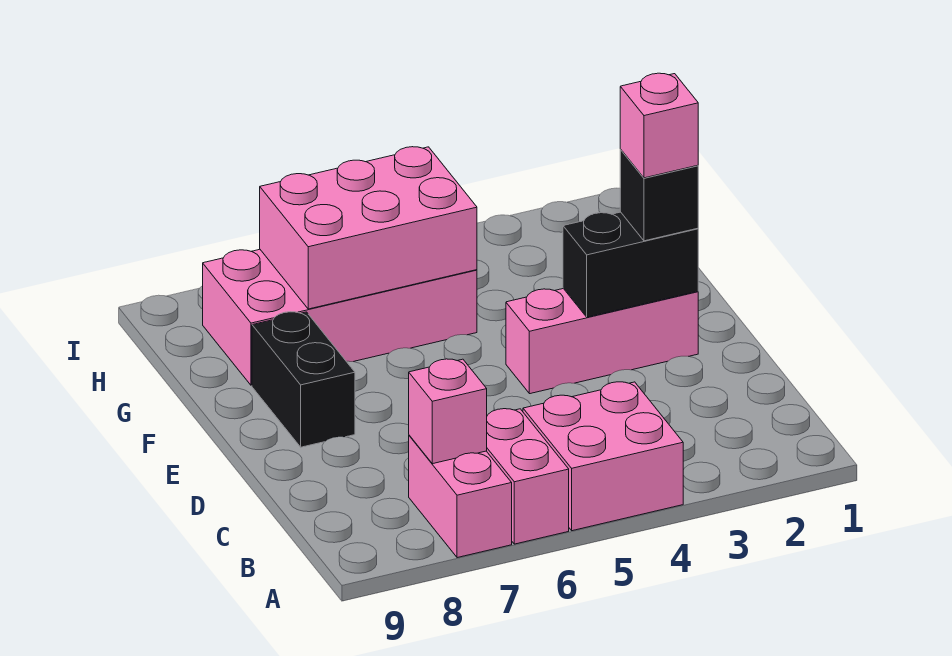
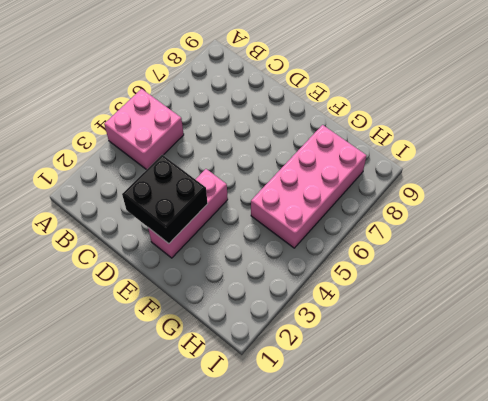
black 2x2 brick [122,155,208,244] -> black 1x2 brick [563,212,698,317]
none -> pink 1x2 brick [487,409,569,544]
none -> pink 1x2 brick [409,435,512,558]

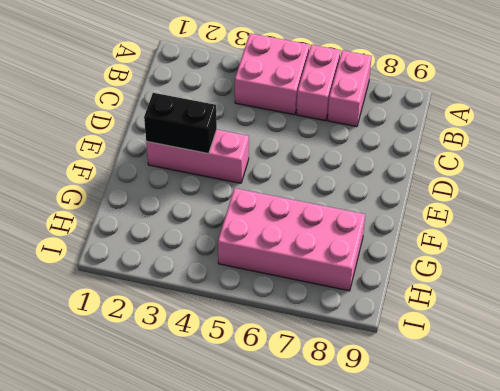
none -> black 1x2 brick [252,312,355,447]
none -> pink 1x1 brick [409,359,487,464]

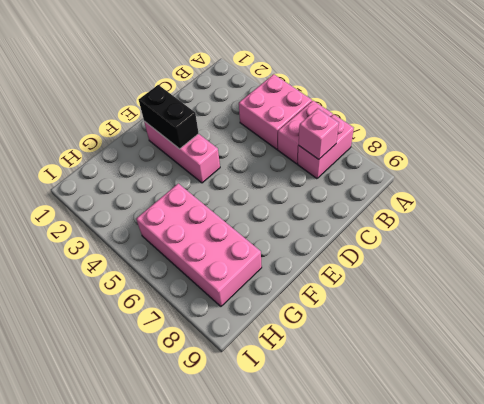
none -> black 1x2 brick [252,312,355,447]
none -> pink 2x3 brick [260,147,477,309]

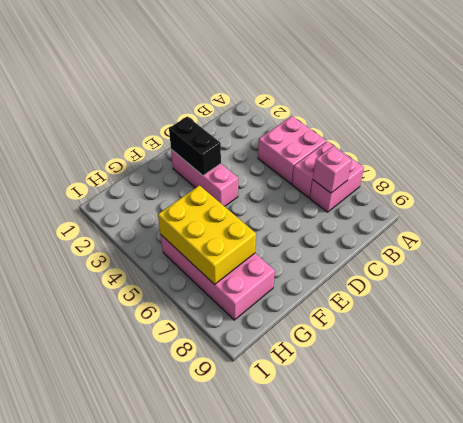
yellow 2x3 brick [158,185,256,284] -> pink 2x3 brick [260,147,477,309]
none -> black 1x2 brick [252,312,355,447]
none -> black 1x1 brick [620,149,698,241]

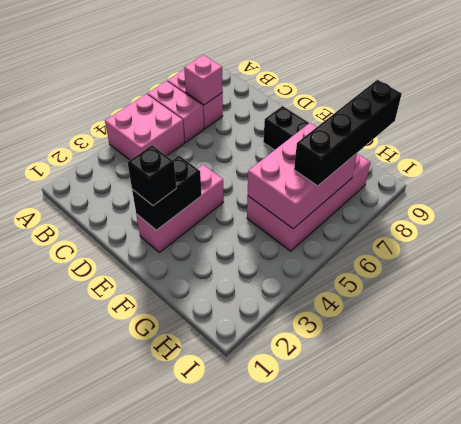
black 1x4 brick [294,80,402,186] -> none
none -> pink 1x1 brick [620,73,698,178]

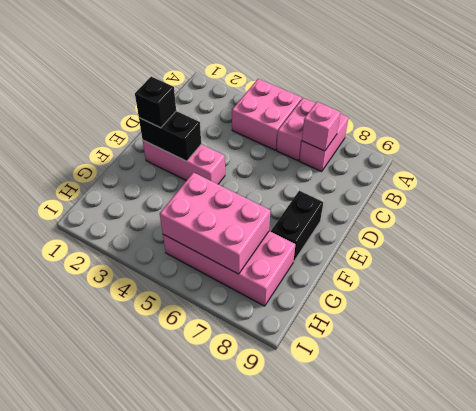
none -> pink 1x1 brick [620,73,698,178]

